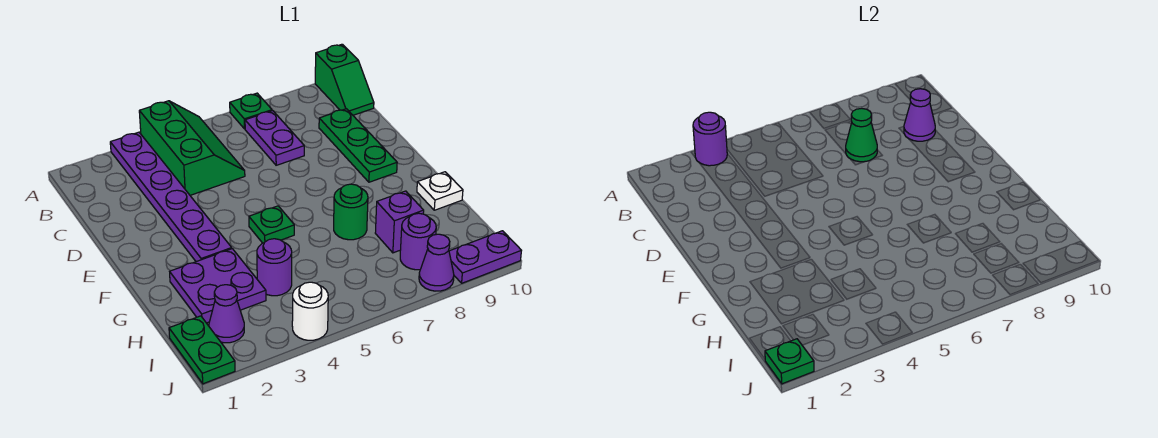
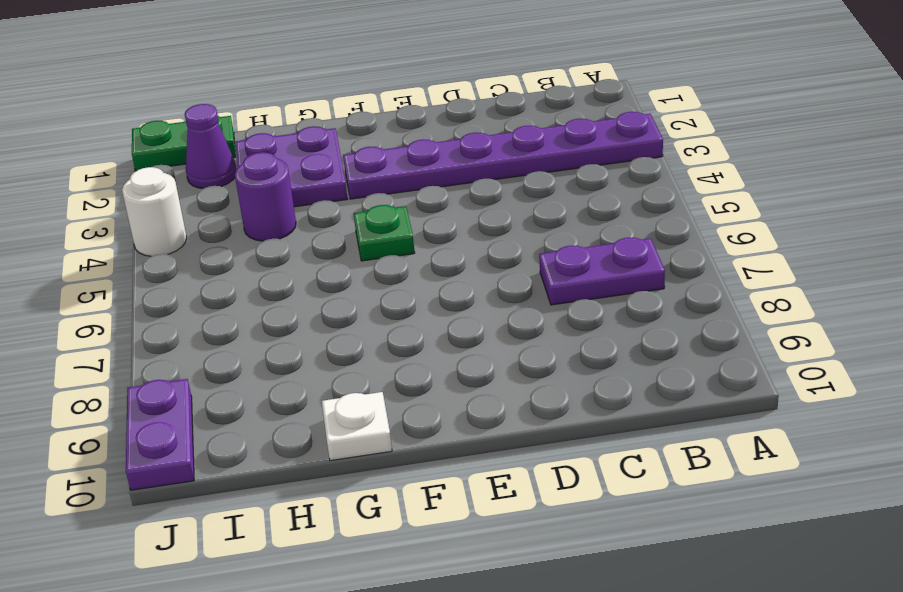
none -> green 2x3 slope [139,101,245,195]
none -> green 1x1 plate [230,93,272,129]
none -> green 1x2 slope [315,44,374,115]

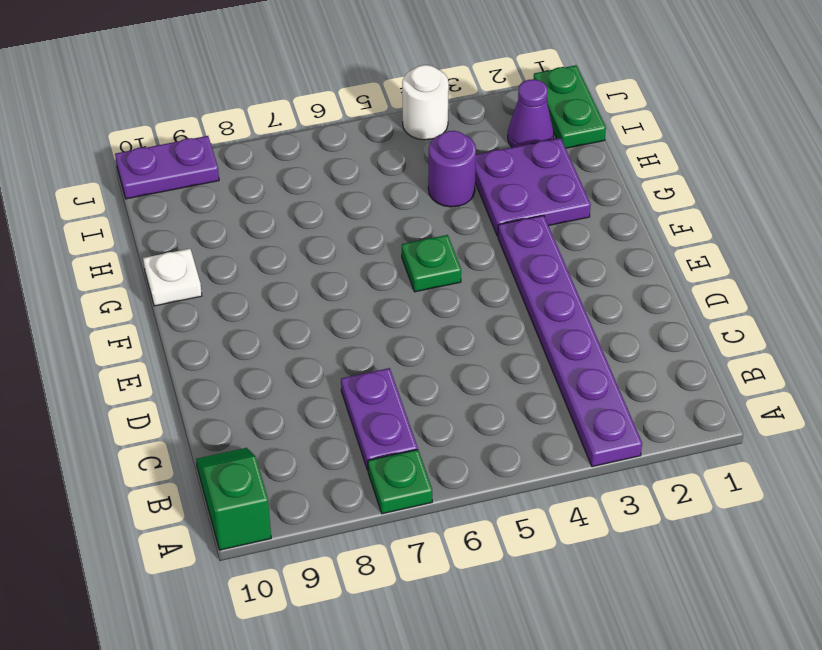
none -> green 2x3 slope [139,101,245,195]
none -> green 1x3 plate [319,109,397,182]
none -> green 1x1 round brick [334,184,368,240]

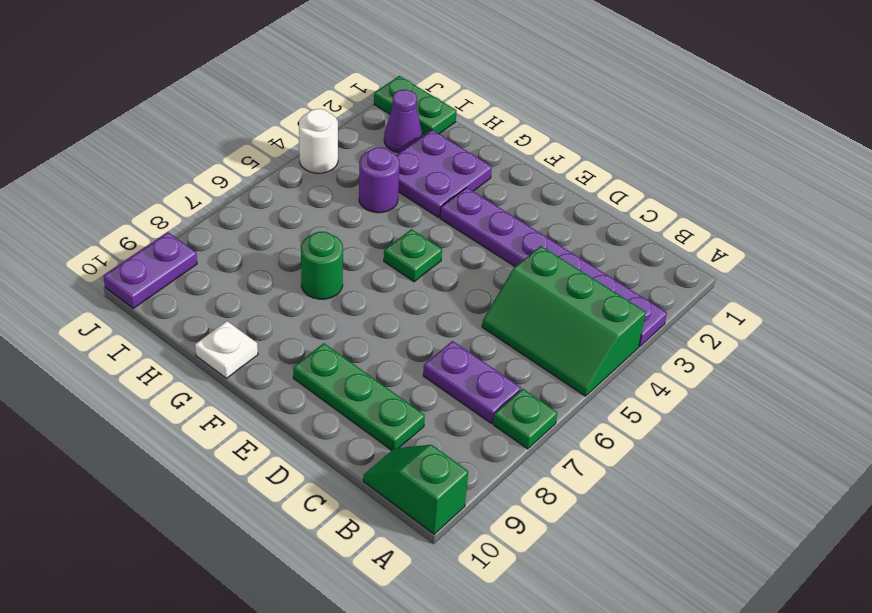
none -> purple 1x1 brick [375,191,424,253]
none -> purple 1x1 round brick [400,213,436,270]
none -> purple 1x1 cone [419,234,454,291]

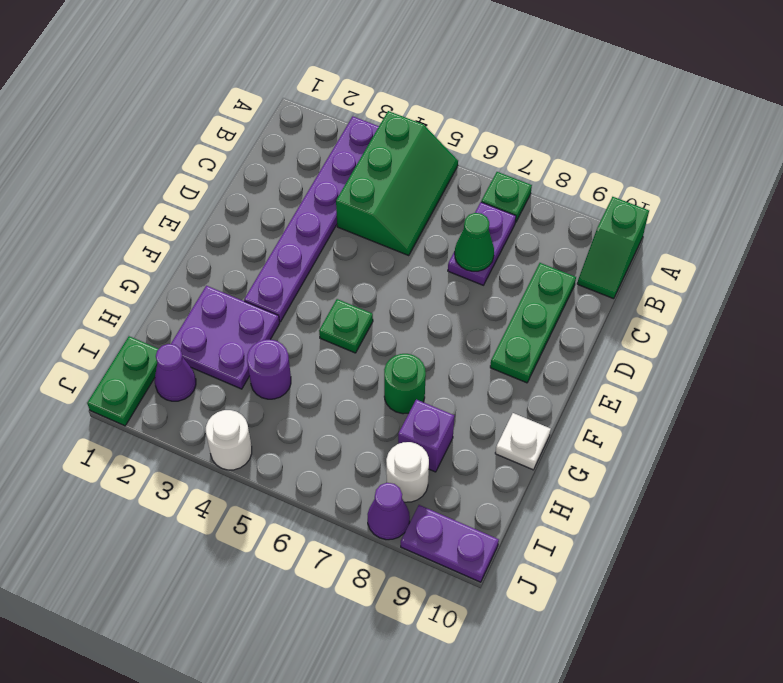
white 1x1 round brick [386,442,429,502] -> purple 1x1 round brick [400,213,436,270]
none -> purple 1x1 round brick [693,112,727,166]
none -> purple 1x1 cone [904,89,935,141]
none -> green 1x1 plate [765,339,814,384]

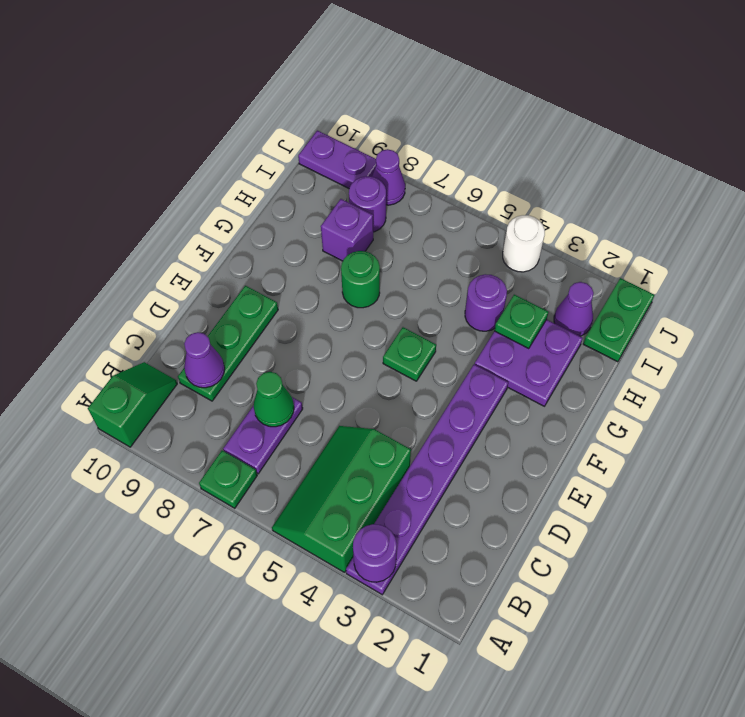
green 1x1 plate [495,295,548,349] -> green 1x1 plate moved to [765,339,814,384]
none -> white 1x1 plate [417,172,463,210]

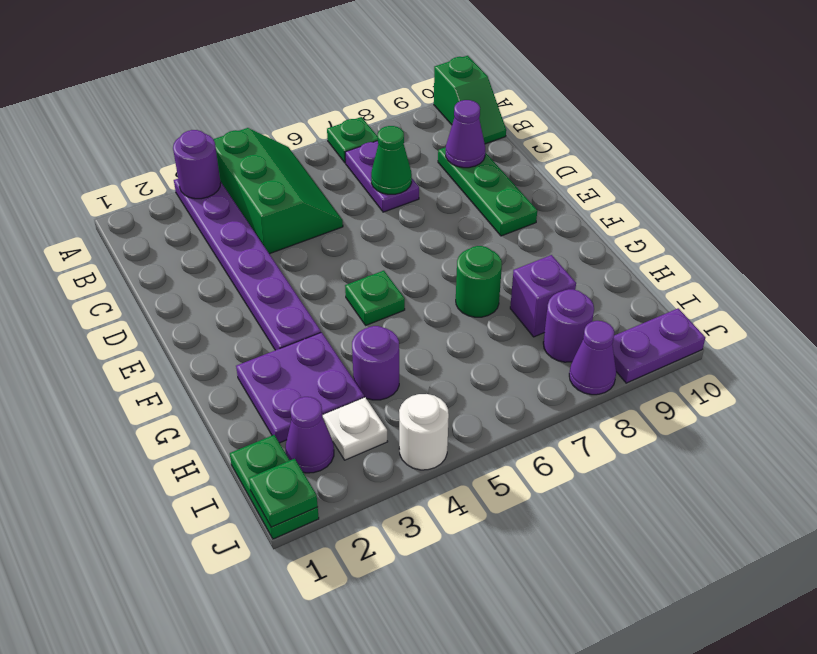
white 1x1 plate [323,397,388,460] -> white 1x1 plate moved to [417,172,463,210]

